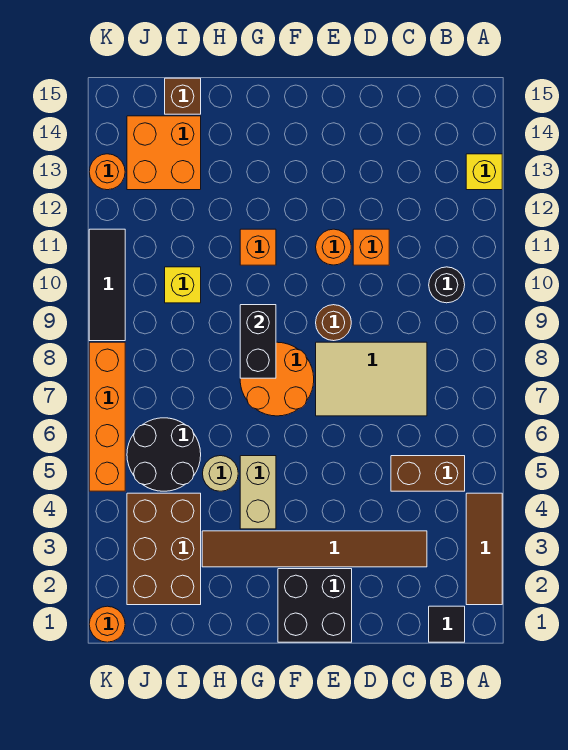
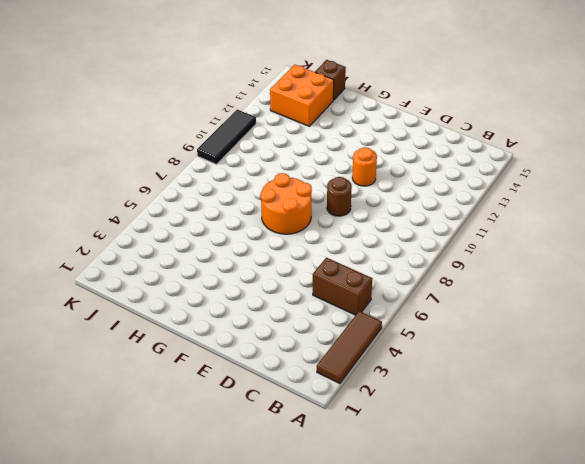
none -> yellow 1x1 brick [466,154,502,190]
none -> black 1x1 tile [429,606,465,642]
none -> black 1x1 round brick [429,267,465,303]

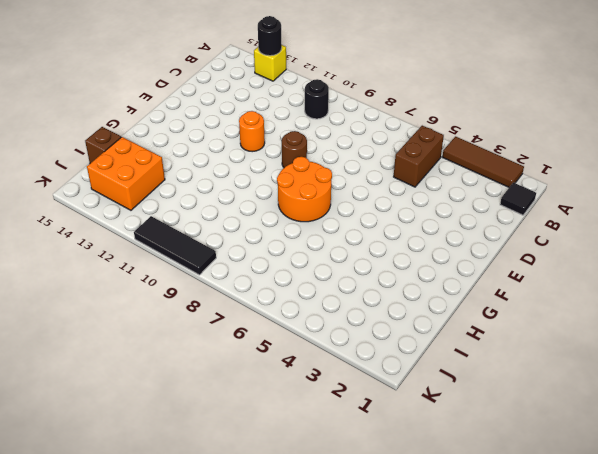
black 1x1 round brick [258,16,282,56] -> none
none -> brown 1x6 tile [202,531,427,567]
none -> tan 2x3 tile [316,342,427,416]
none -> orange 1x1 brick [353,229,389,265]

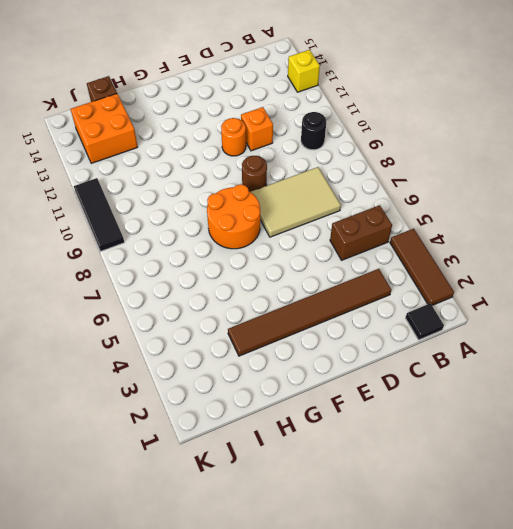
none -> black 2x2 brick [278,569,352,642]
none -> tan 1x2 brick [240,456,276,529]
none -> orange 1x1 brick [240,229,276,265]

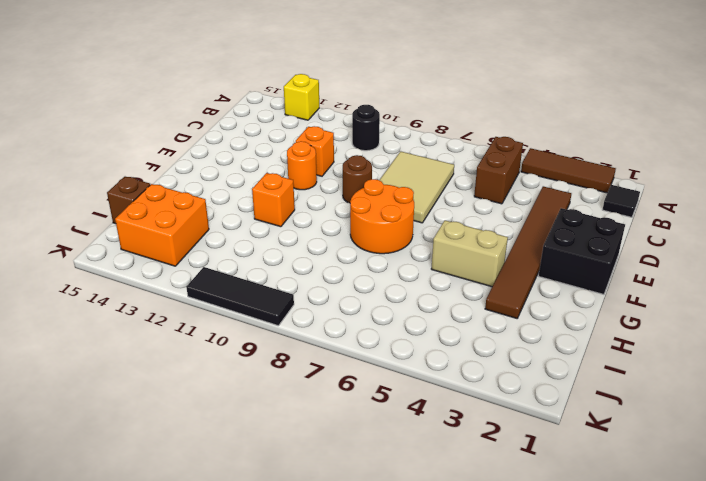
none -> tan 1x1 round brick [203,456,238,491]
none -> brown 2x3 brick [127,493,201,605]
none -> black 2x2 round brick [127,418,201,491]

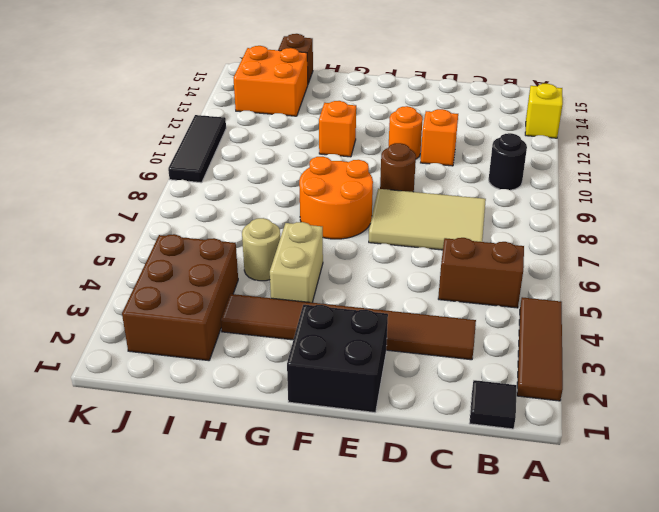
none -> black 2x2 round brick [127,418,201,491]
none -> yellow 1x1 brick [165,267,201,303]
none -> orange 1x1 round brick [89,606,125,642]

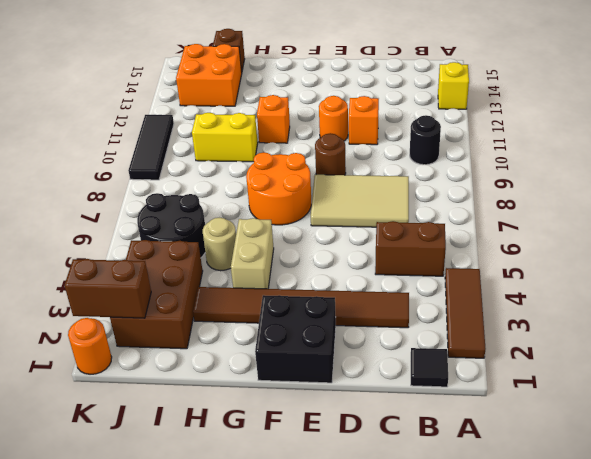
yellow 1x2 brick [192,113,258,162] -> yellow 1x1 brick [165,267,201,303]
brown 1x2 brick [65,259,151,318] -> none
none -> orange 1x4 brick [89,342,125,491]
none -> orange 1x1 round brick [89,154,125,190]
none -> black 1x2 brick [240,305,276,378]

